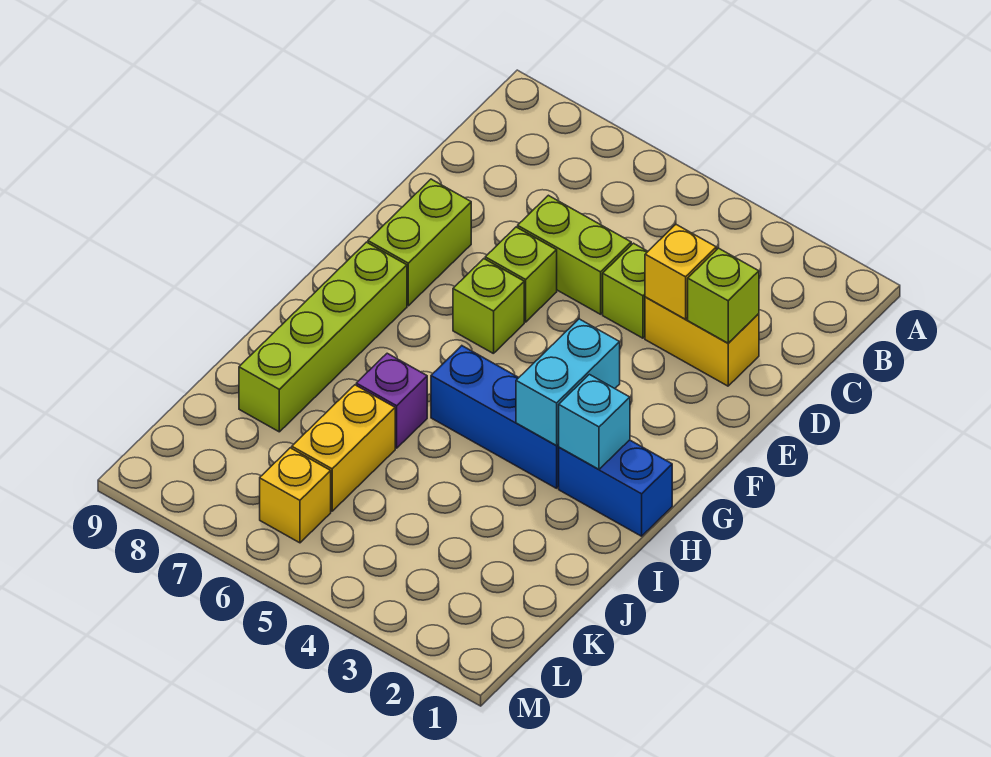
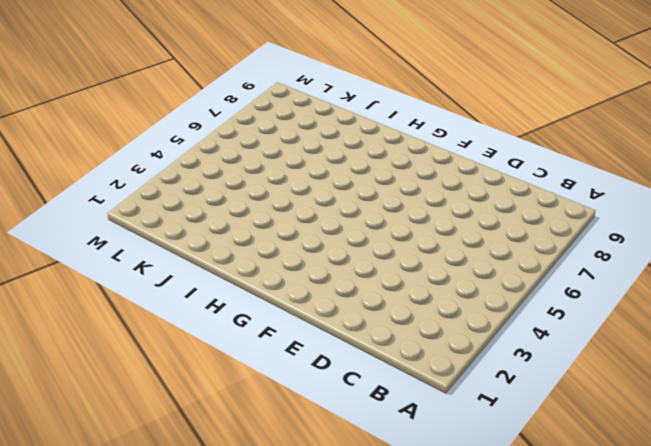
none -> yellow 1x2 brick [645,297,759,386]
none -> lime 1x1 brick [603,243,648,338]
none -> lime 1x2 brick [518,195,631,314]

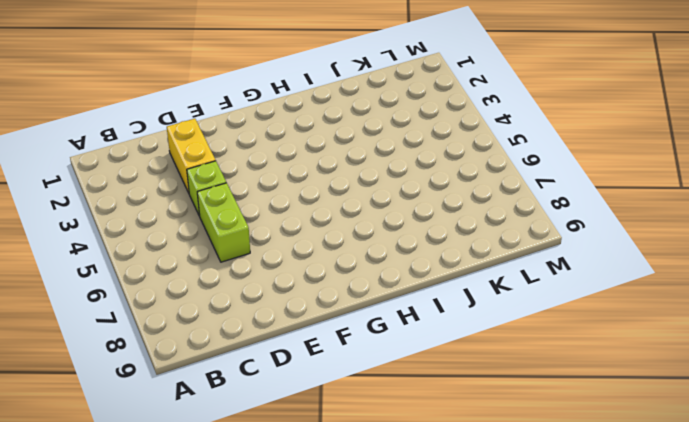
none -> lime 1x1 brick [485,227,557,322]
none -> lime 1x2 brick [368,179,471,306]
none -> lime 1x1 brick [453,259,524,354]

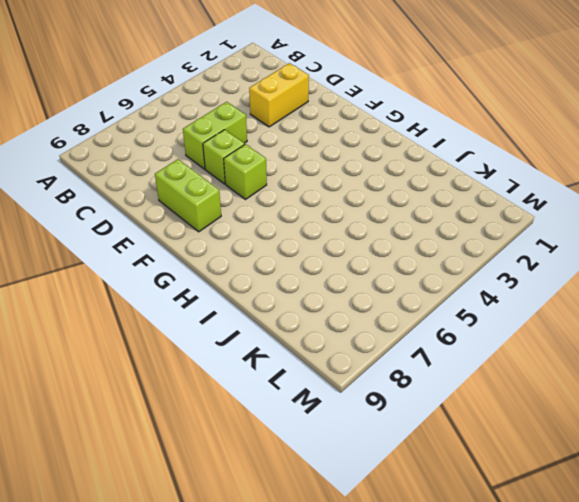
none -> lime 1x1 brick [603,243,648,338]
none -> lime 1x4 brick [239,242,407,432]
none -> blue 1x2 brick [559,440,672,536]

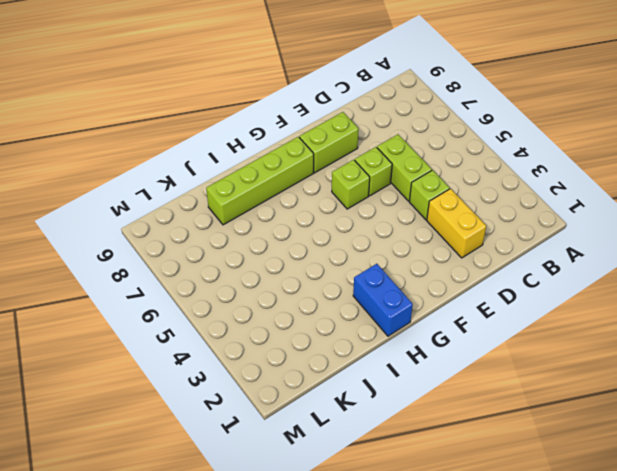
none -> blue 1x3 brick [431,346,559,488]
none -> purple 1x1 brick [356,353,427,448]
none -> yellow 1x2 brick [292,385,395,511]

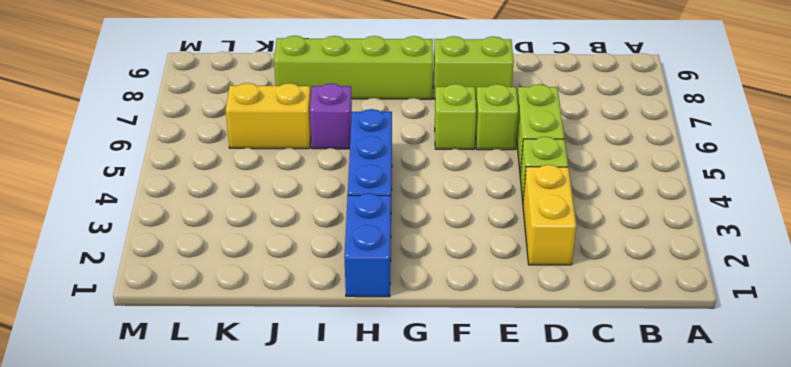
none -> yellow 1x1 brick [260,448,331,543]
none -> lime 1x1 brick [688,248,759,343]
none -> yellow 1x1 brick [645,225,716,319]

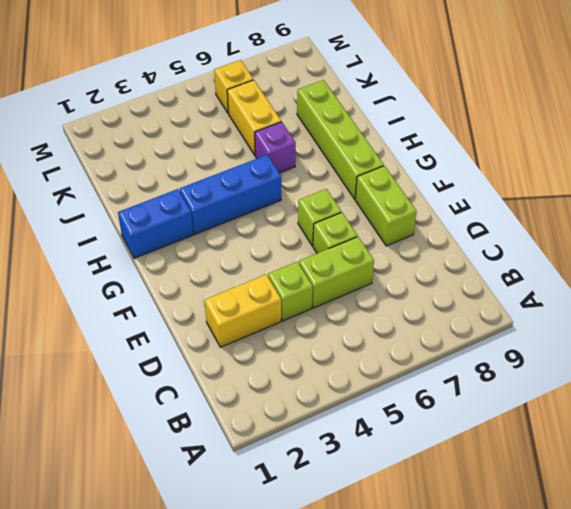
none -> lime 1x1 brick [688,248,759,343]
none -> yellow 1x1 brick [645,225,716,319]
none -> cyan 1x2 brick [516,319,620,445]

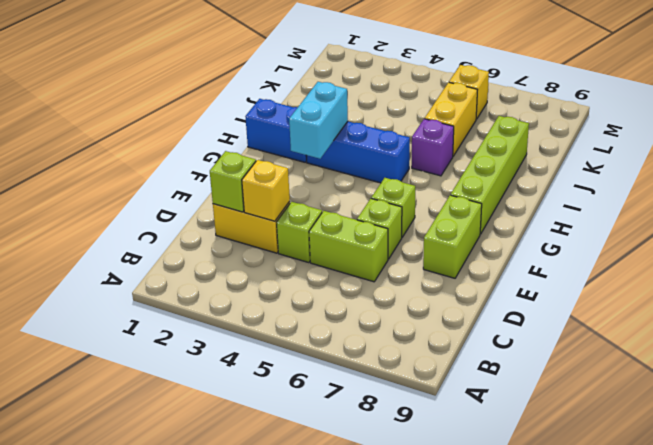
none -> cyan 1x1 brick [559,375,630,469]

